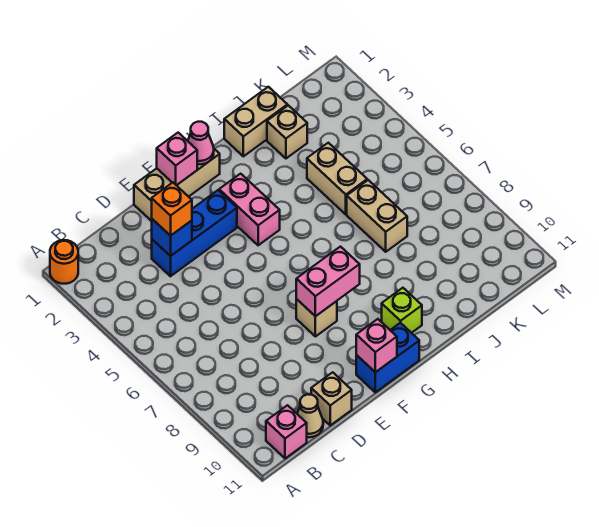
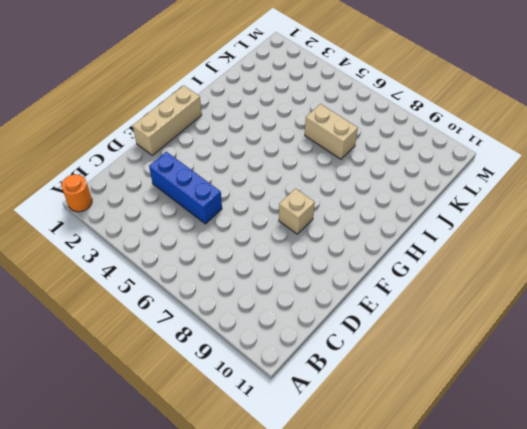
blue 1x3 brick [149,152,222,224] -> blue 1x3 brick turned to [152,190,237,276]
none -> pink 1x1 brick [266,405,307,458]
none -> tan 1x1 cone [297,394,323,437]
none -> tan 1x1 brick [311,372,352,425]

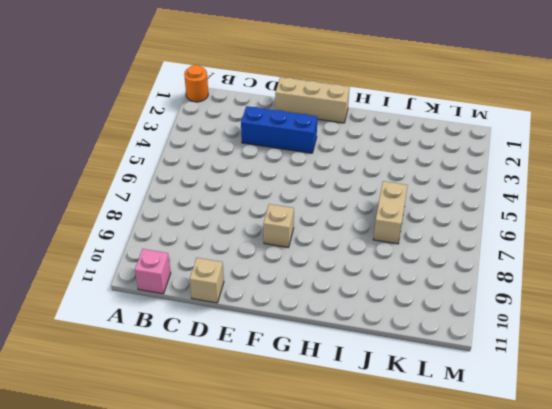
none -> tan 1x1 cone [297,394,323,437]
none -> blue 1x2 brick [356,323,419,392]
none -> pink 1x2 brick [219,174,280,245]

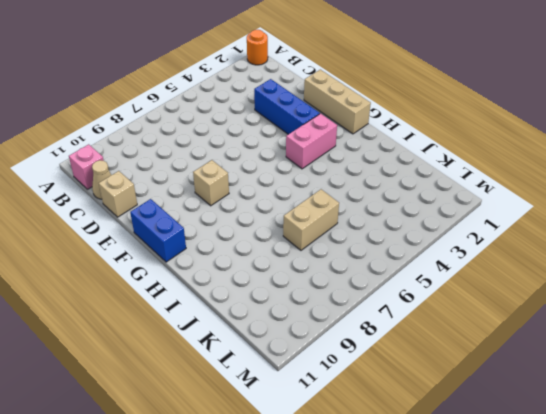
none -> lime 1x1 brick [382,288,422,333]
none -> tan 1x2 brick [224,87,287,156]
none -> tan 1x1 brick [267,105,307,158]

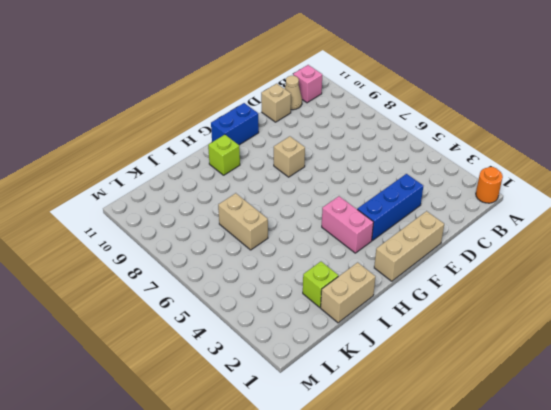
lime 1x1 brick [303,262,338,307] -> tan 1x1 brick [267,105,307,158]
none -> tan 1x2 brick [307,143,367,214]
none -> blue 1x1 brick [152,219,192,256]
none -> pink 1x1 brick [157,133,197,185]

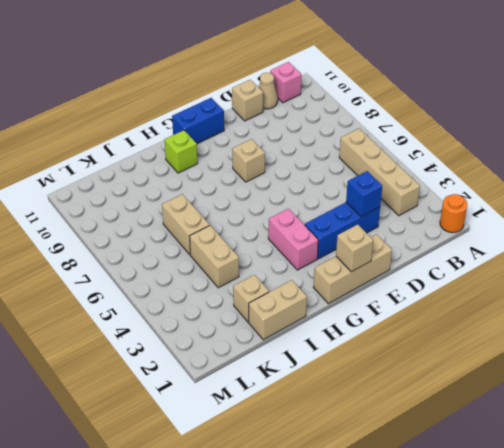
tan 1x4 brick [339,128,420,216] -> none
tan 1x1 brick [336,224,373,272] -> pink 1x1 brick [157,133,197,185]
none -> pink 1x2 brick [296,247,360,316]
none -> pink 1x1 brick [356,319,397,372]
none -> pink 1x1 cone [188,122,214,164]

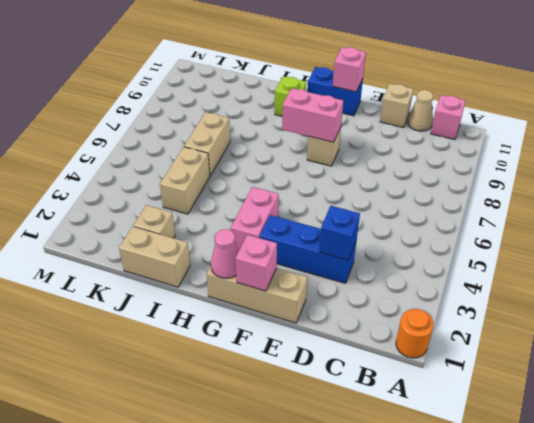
none -> orange 1x1 brick [152,183,192,236]

